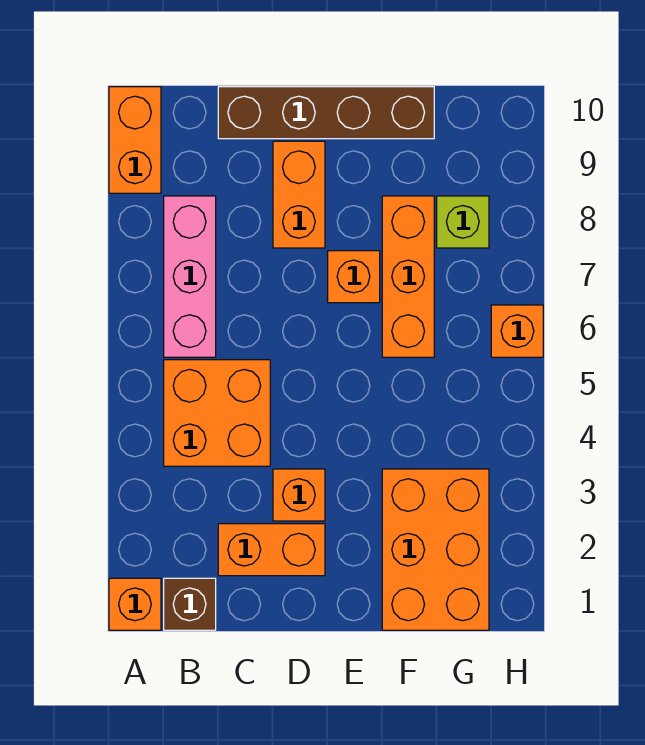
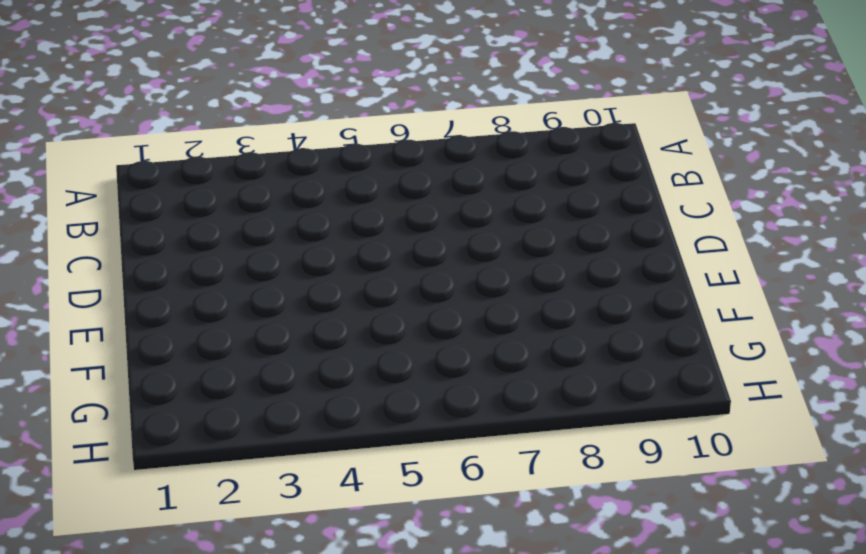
none -> orange 1x1 brick [109,578,161,630]
none -> orange 1x2 brick [109,87,161,193]
none -> brown 1x1 brick [164,578,216,630]

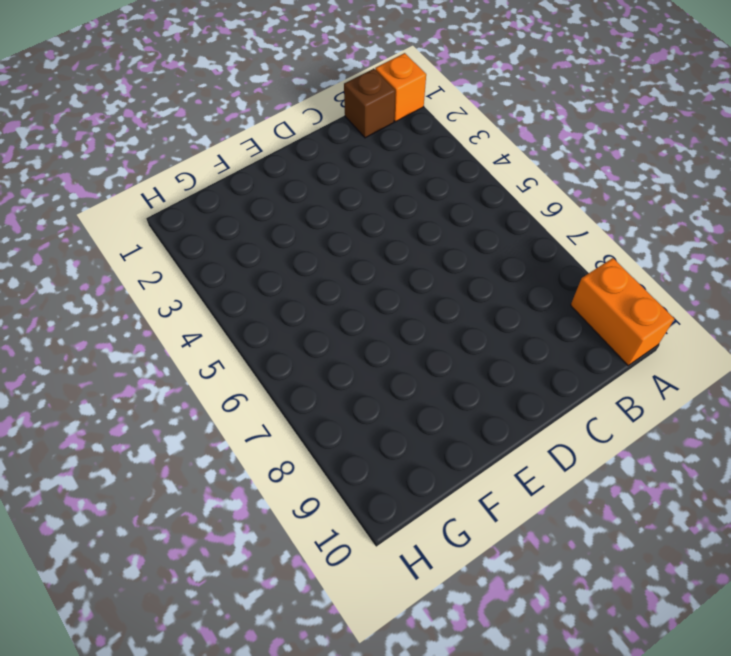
none -> orange 2x2 brick [164,360,270,466]
none -> pink 1x3 brick [164,196,216,357]
none -> orange 1x2 brick [218,524,325,576]

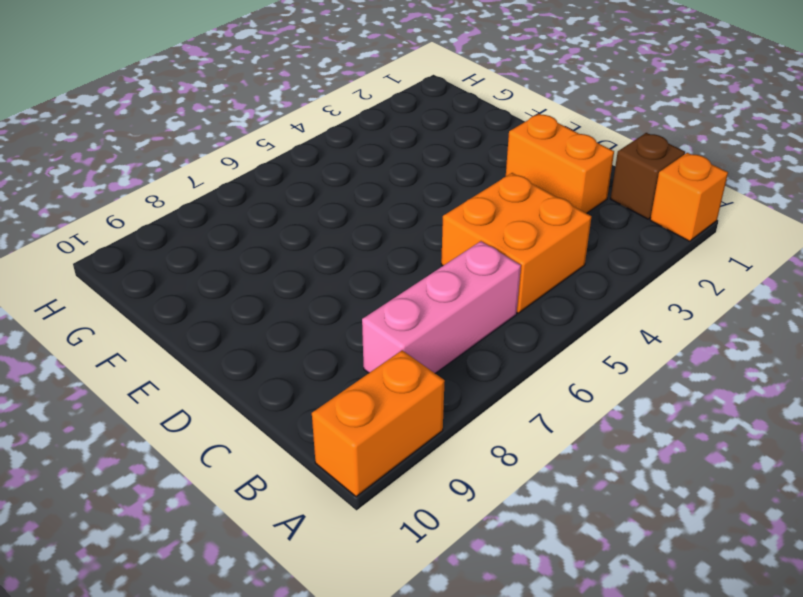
none -> brown 1x4 brick [218,87,434,139]
none -> orange 1x1 brick [273,469,325,521]
none -> orange 1x2 brick [273,141,325,248]

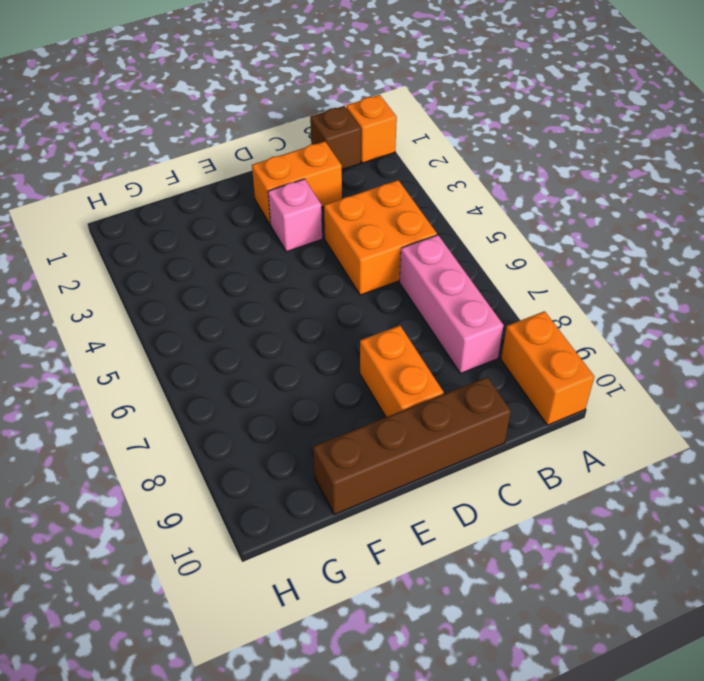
pink 1x1 brick [268,179,322,252] -> orange 1x1 brick [273,469,325,521]
none -> orange 1x1 brick [328,251,380,303]
none -> orange 2x3 brick [382,469,489,630]
none -> orange 1x3 brick [382,196,434,357]

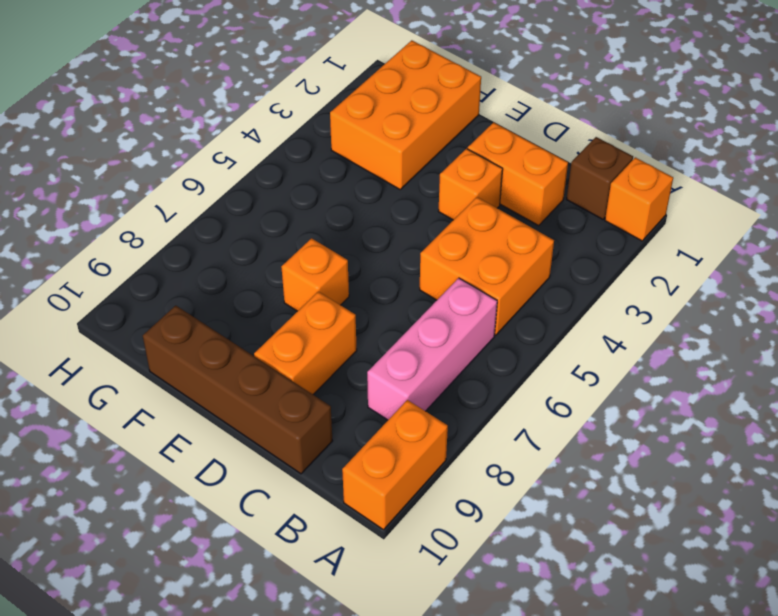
none -> orange 1x3 brick [382,196,434,357]
none -> lime 1x1 brick [437,196,489,248]
none -> orange 1x1 brick [491,305,543,357]

